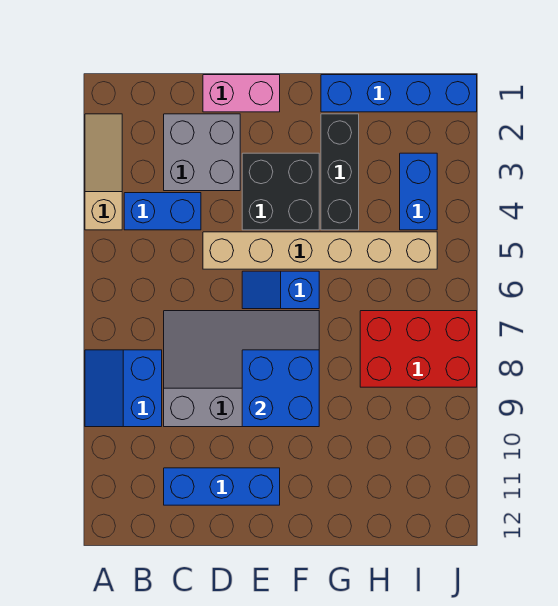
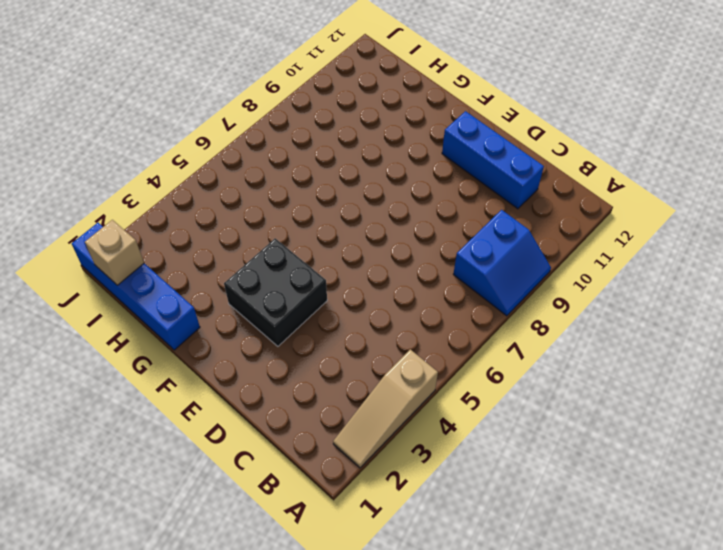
tan 1x1 brick [85,220,144,285] -> none
none -> blue 1x2 brick [124,193,201,230]
none -> grey 2x2 brick [164,114,240,191]
none -> grey 3x4 slope [164,311,319,427]

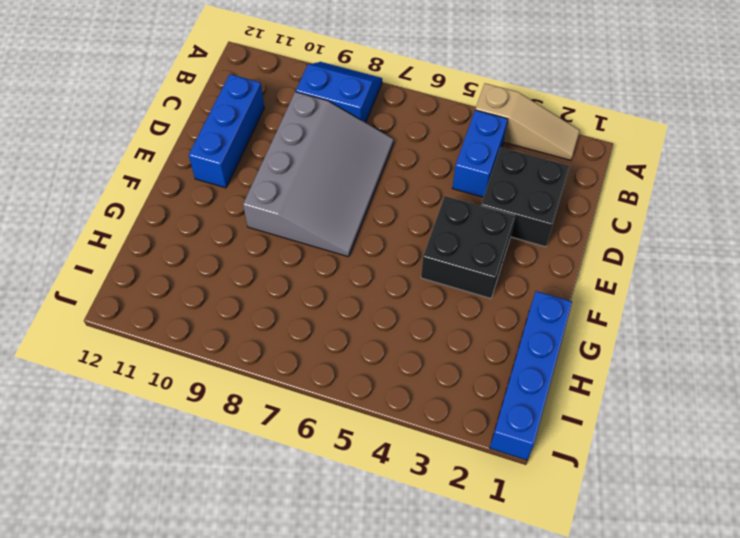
black 2x2 brick [481,147,570,247] -> grey 2x2 brick [164,114,240,191]
none -> pink 1x2 brick [203,75,280,112]
none -> tan 1x6 brick [203,232,437,269]
none -> blue 1x2 slope [242,271,319,309]

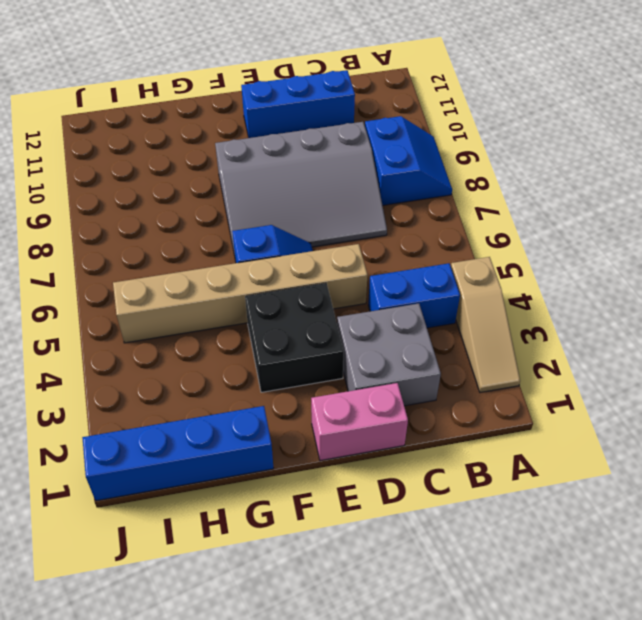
none -> black 1x3 brick [321,114,359,230]
none -> red 2x3 brick [360,311,477,387]
none -> blue 1x2 brick [400,153,437,230]

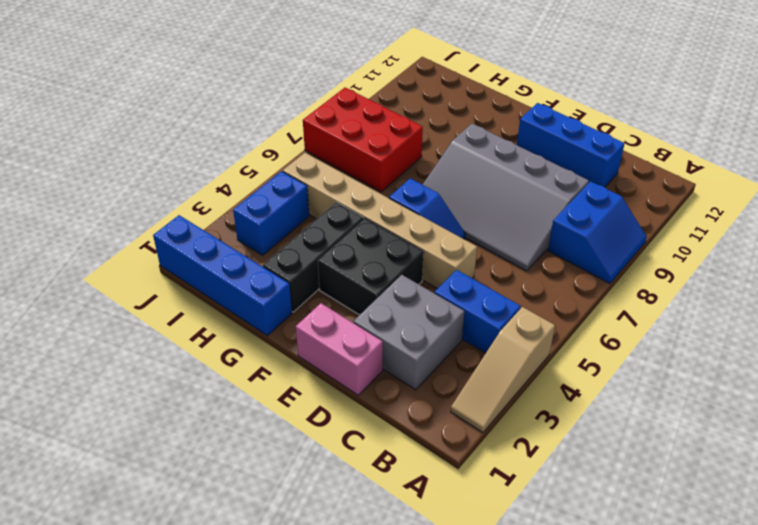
none -> blue 2x2 brick [242,350,319,427]

